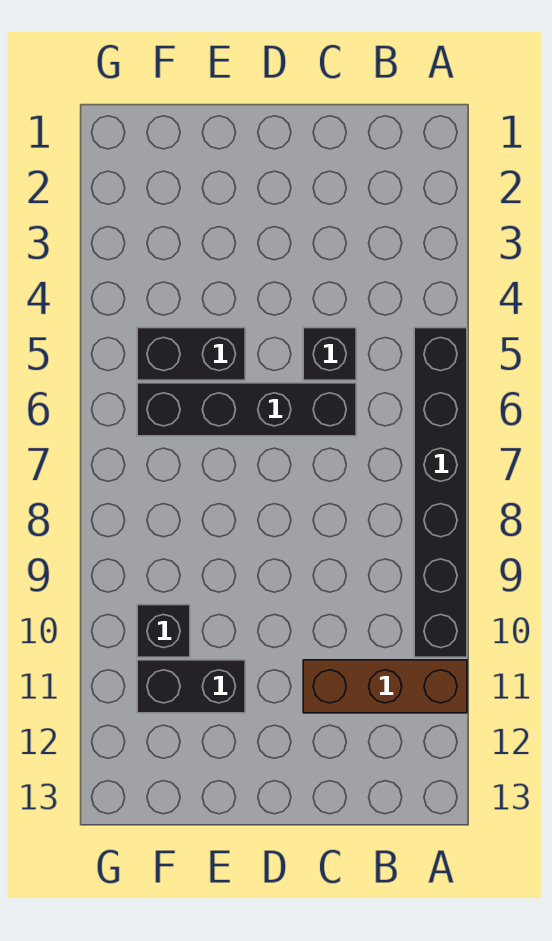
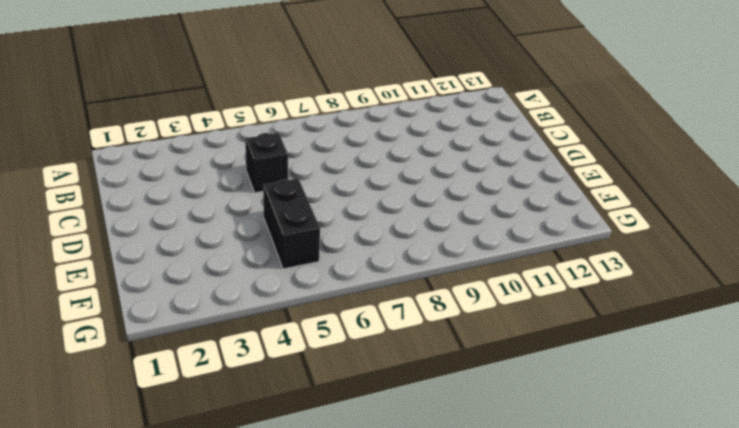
none -> black 1x6 brick [414,328,467,657]
none -> brown 1x3 brick [303,660,467,713]

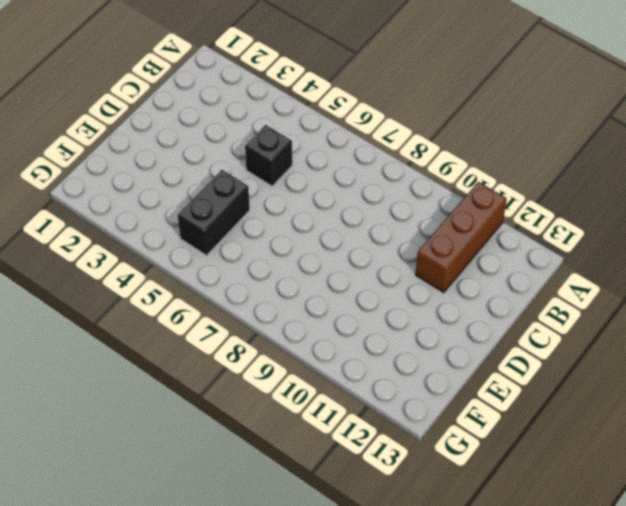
none -> black 1x6 brick [414,328,467,657]
none -> black 1x4 brick [137,383,356,436]

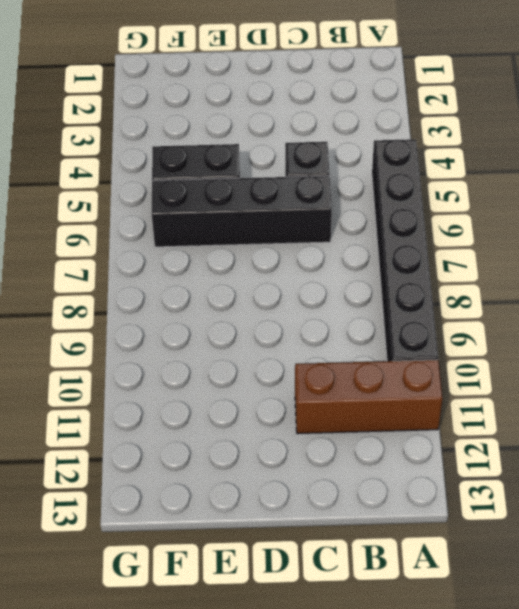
none -> black 1x2 brick [137,660,245,713]
none -> black 1x1 brick [137,605,190,657]

